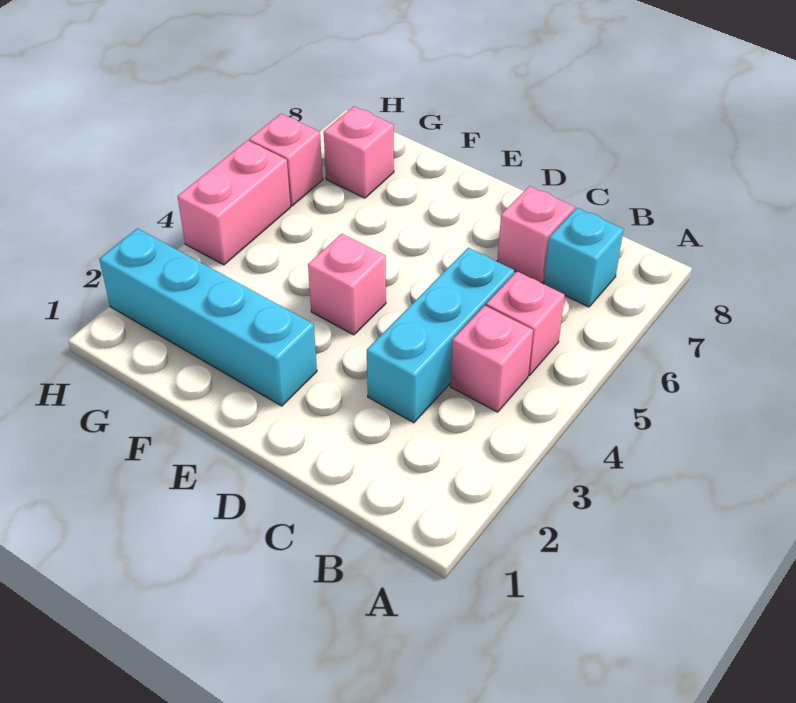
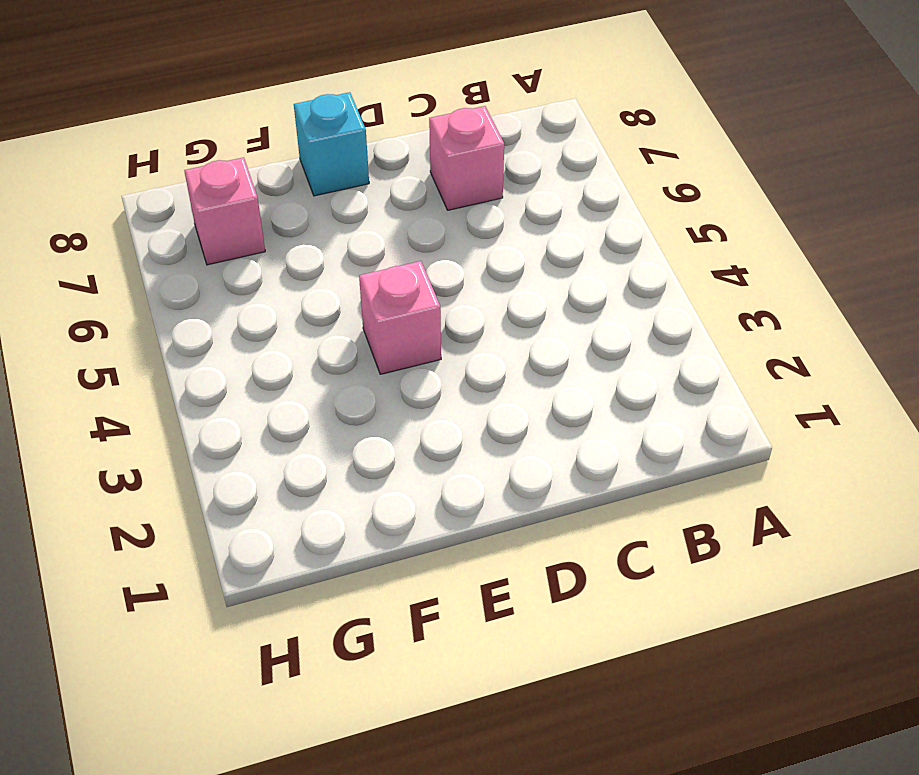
cyan 1x1 brick [294,92,369,196] -> cyan 1x1 brick moved to [544,208,624,307]
none -> pink 1x1 brick [450,306,533,412]
none -> pink 1x1 brick [486,272,565,375]

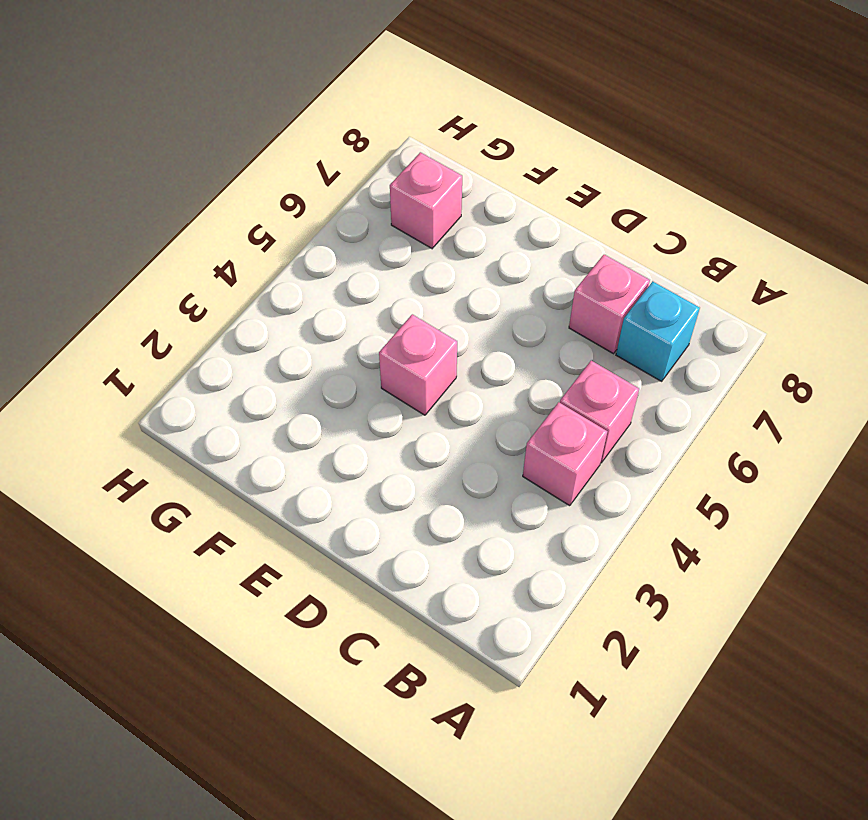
none -> cyan 1x3 brick [367,248,515,423]
none -> cyan 1x4 brick [99,228,317,406]

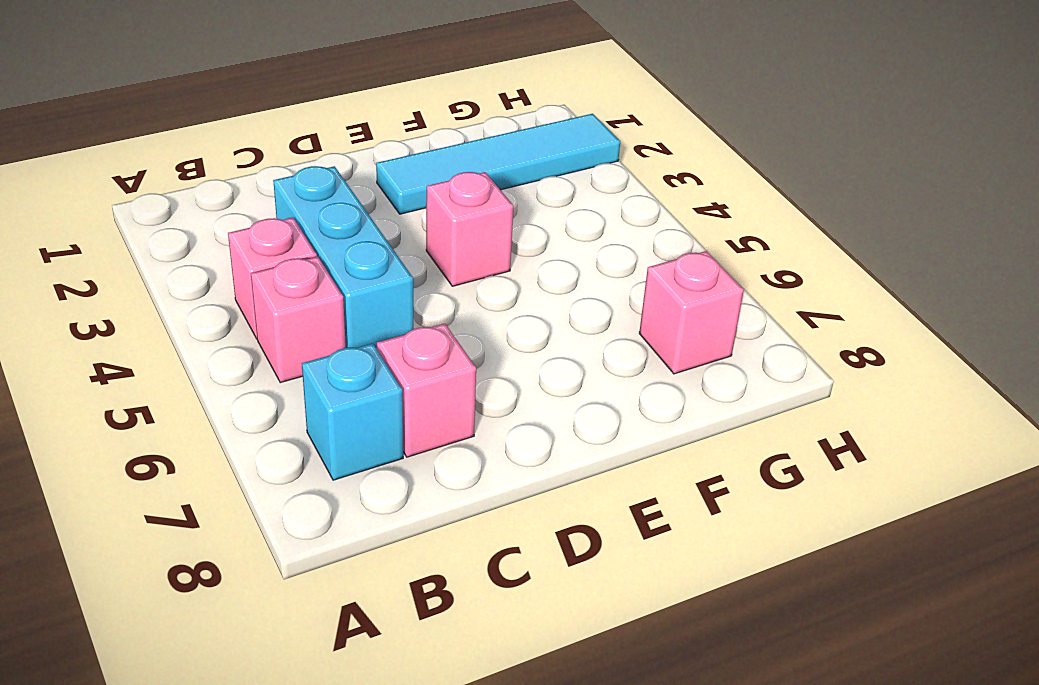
cyan 1x4 tile [376,114,620,214] -> cyan 1x4 brick [99,228,317,406]
none -> pink 1x2 brick [178,141,291,265]
none -> pink 1x1 brick [249,114,323,206]

